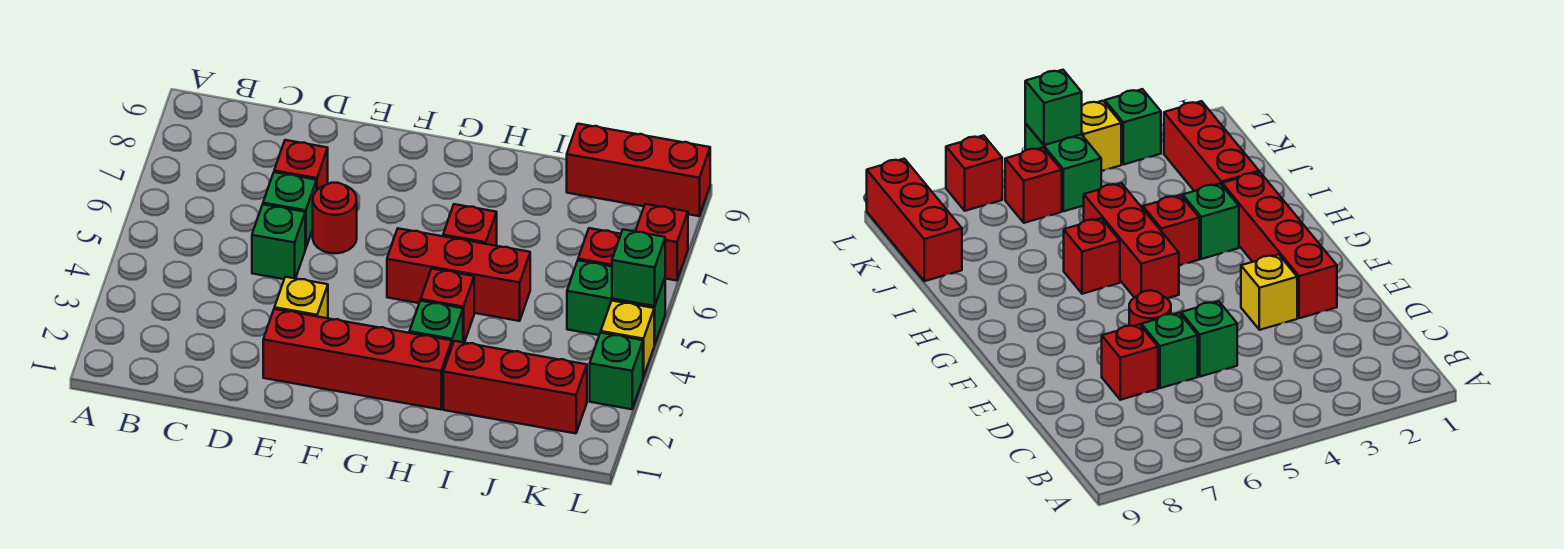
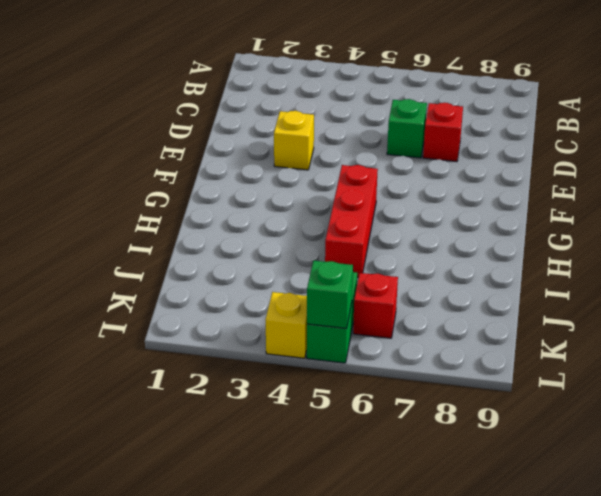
none -> green 1x1 brick [252,204,305,279]
none -> red 1x4 brick [263,309,452,410]
none -> red 1x1 round brick [313,183,357,253]

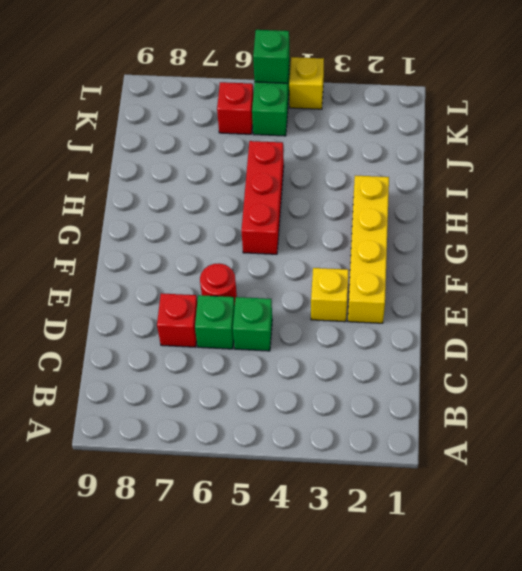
yellow 1x4 brick [348,176,389,323] -> red 1x4 brick [263,309,452,410]
none -> green 1x1 brick [410,301,463,345]
none -> red 1x1 brick [421,269,474,343]
none -> red 1x1 brick [443,204,497,246]

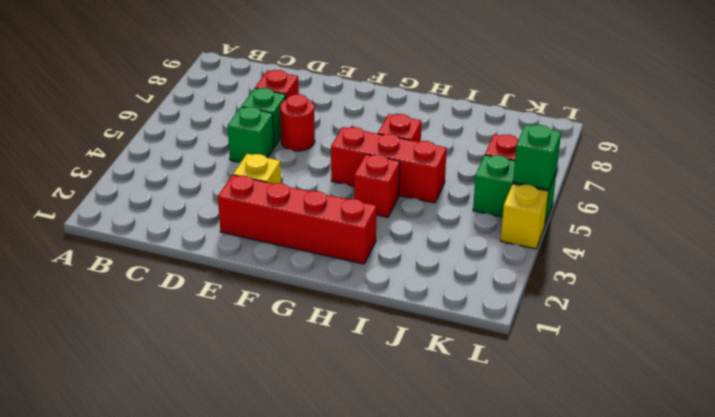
none -> green 1x1 brick [410,301,463,345]
none -> red 1x3 brick [443,341,587,434]
none -> red 1x3 brick [567,124,710,216]

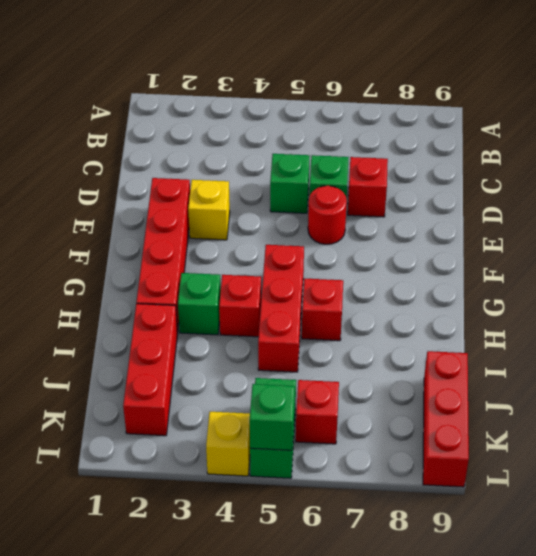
none -> green 1x1 brick [590,333,643,409]
none -> red 1x1 brick [635,204,688,281]

